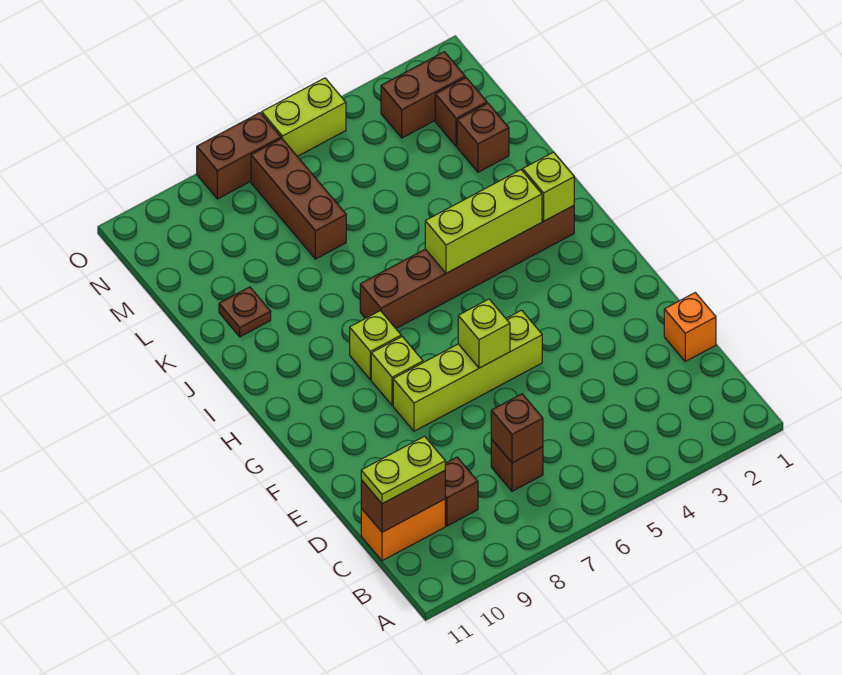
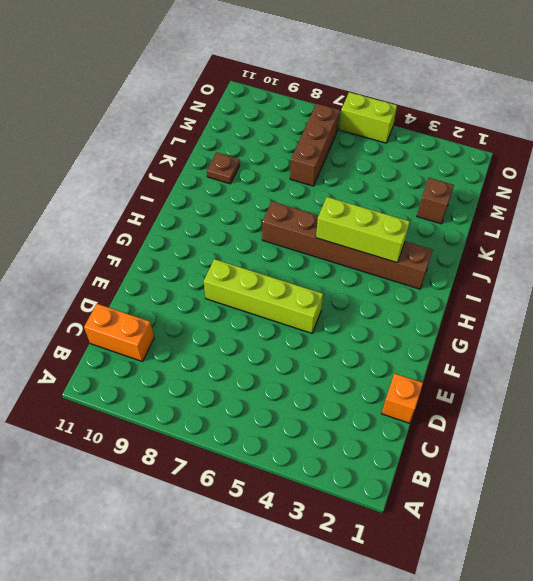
none -> brown 1x1 brick [491,439,543,491]
none -> brown 1x1 brick [445,457,478,526]
none -> lime 1x1 brick [371,337,423,405]

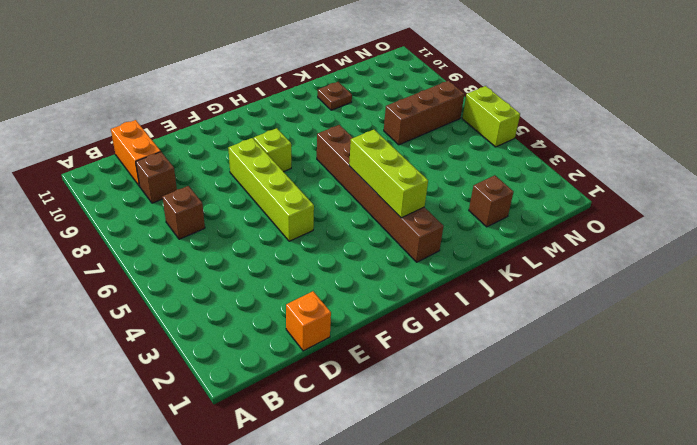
none -> lime 1x1 brick [350,311,401,380]
none -> brown 1x1 brick [435,78,487,147]
none -> brown 1x2 brick [381,52,465,138]

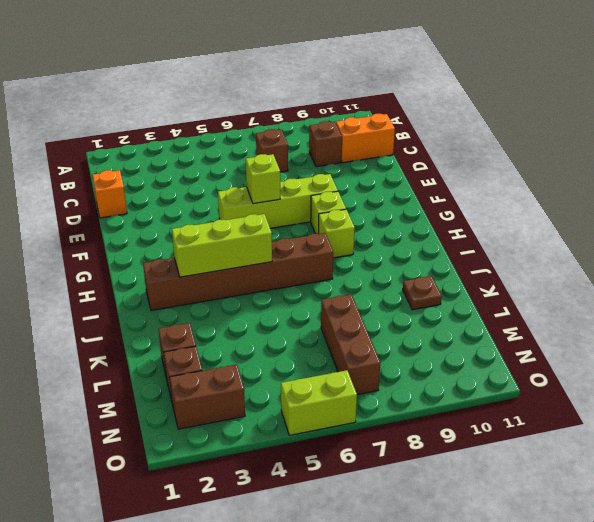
none -> brown 1x2 brick [197,113,281,199]
none -> brown 1x1 brick [491,394,543,463]
none -> brown 1x2 brick [361,471,445,532]

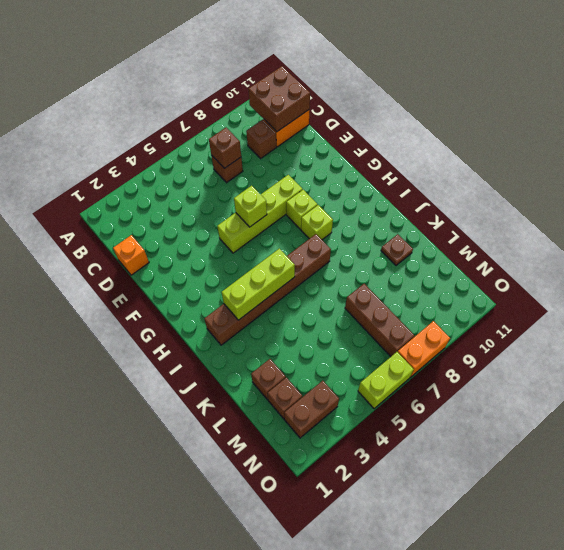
brown 2x2 brick [248,66,310,132] -> brown 1x2 brick [361,471,445,532]
orange 1x2 brick [398,321,450,377] -> brown 1x2 brick [197,113,281,199]
none -> lime 1x1 brick [523,152,574,221]
none -> lime 1x2 plate [361,436,445,504]

